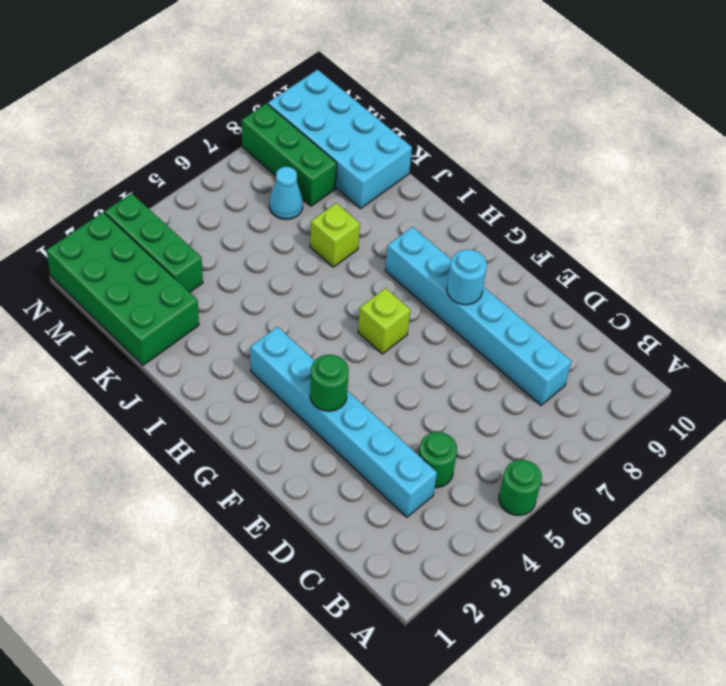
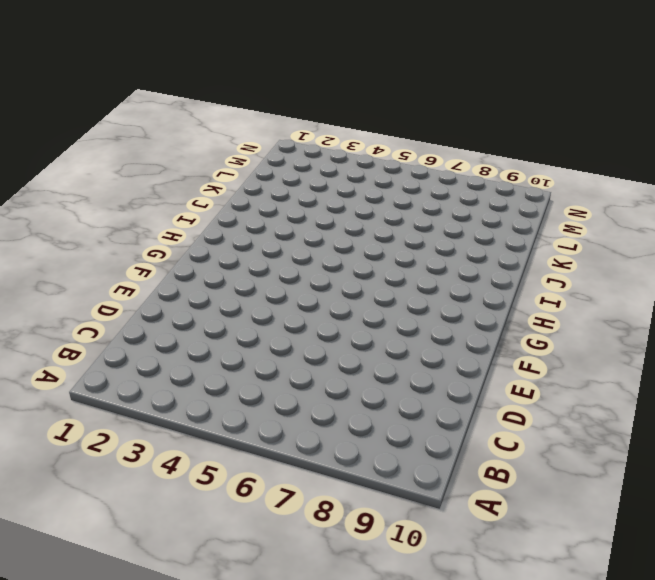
none -> green 1x1 round brick [499,460,542,515]
none -> cyan 1x6 brick [250,327,437,517]
none -> green 1x1 round brick [419,432,457,488]

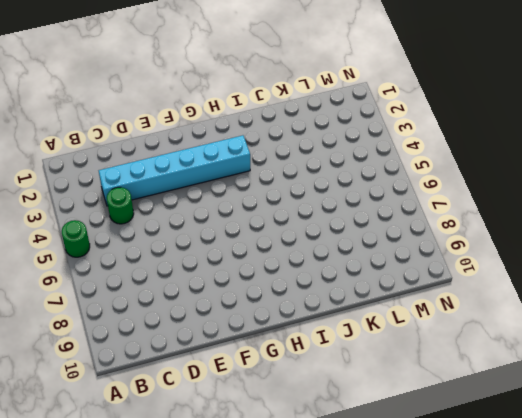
none -> cyan 1x6 brick [385,227,571,405]
none -> lime 1x1 brick [358,288,410,354]
none -> lime 1x1 brick [310,203,360,267]

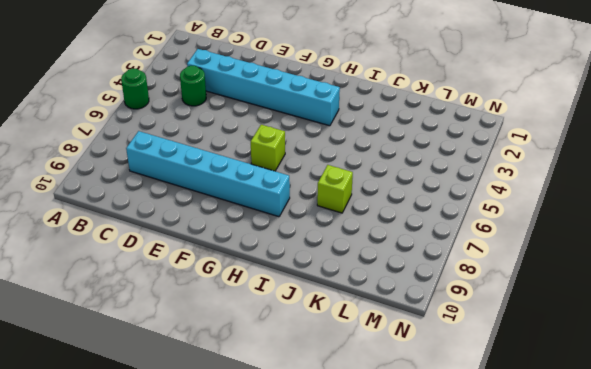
none -> green 2x4 brick [46,212,199,365]
none -> cyan 2x4 brick [268,70,412,209]
none -> green 1x3 brick [105,193,203,292]

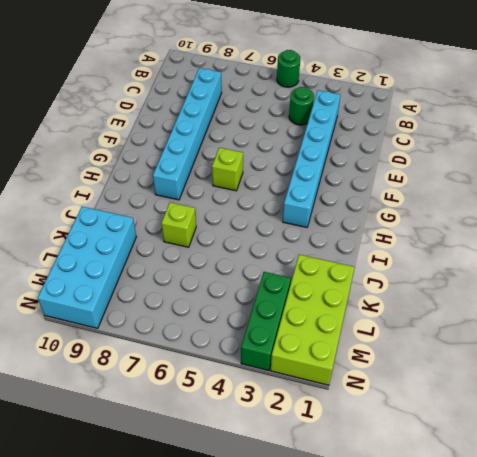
lime 2x4 brick [270,255,355,385] -> green 2x4 brick [46,212,199,365]
none -> cyan 1x1 cone [269,167,303,219]
none -> green 1x3 brick [242,104,337,206]
none -> green 1x1 round brick [310,355,349,411]

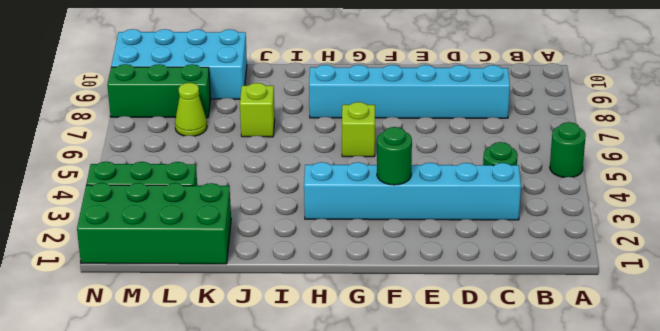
lime 1x1 cone [175,83,207,136] -> cyan 1x1 cone [269,167,303,219]
none -> cyan 1x1 round brick [447,249,487,305]

